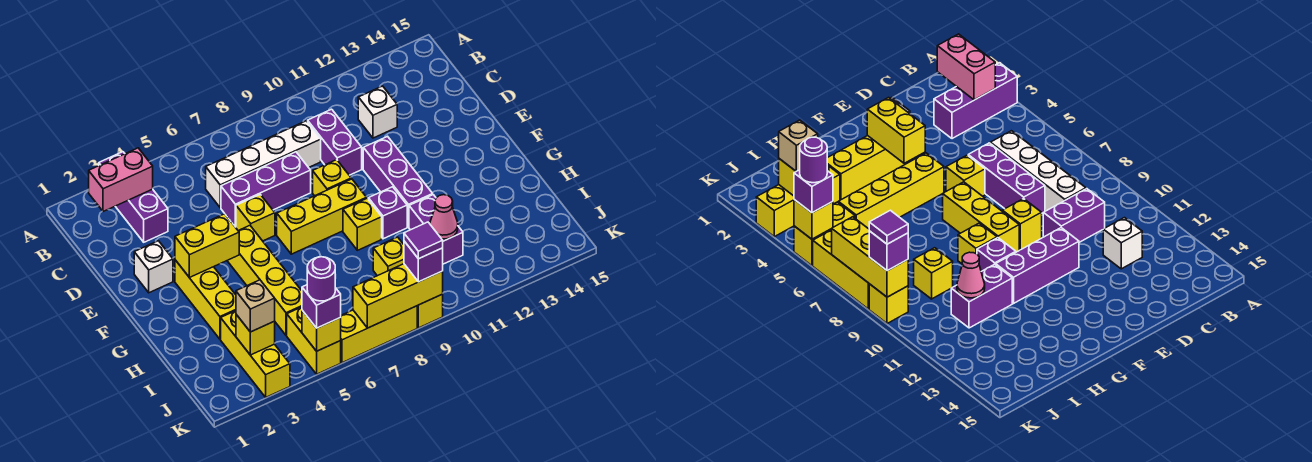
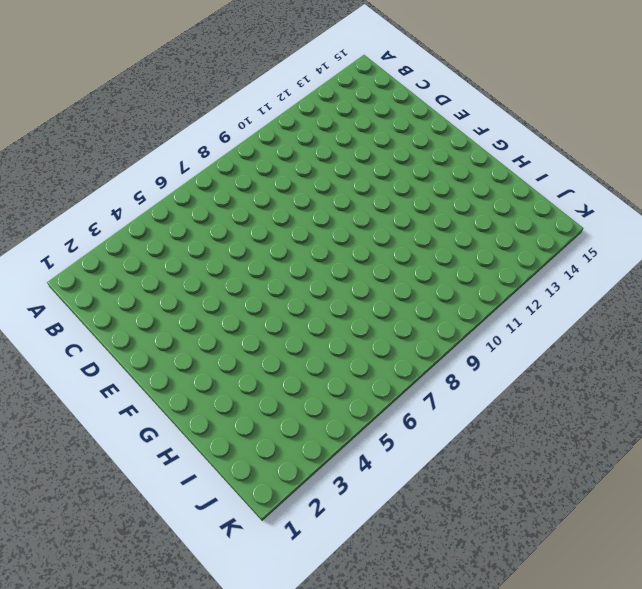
none -> purple 1x3 brick [99,152,168,242]
none -> white 1x4 brick [206,121,321,208]
none -> purple 1x2 brick [308,109,362,175]
none -> white 1x1 brick [358,86,397,138]

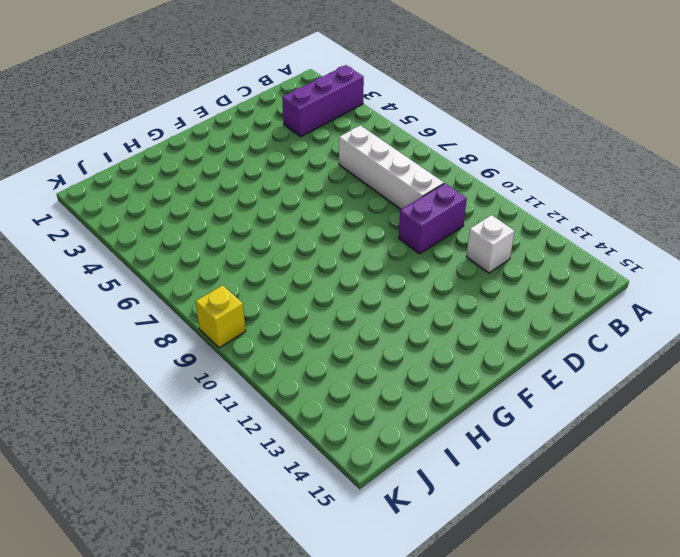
none -> purple 1x3 brick [221,152,311,227]
none -> white 1x1 brick [134,241,173,293]
none -> yellow 1x1 brick [236,195,275,241]
none -> yellow 1x1 brick [313,160,351,196]

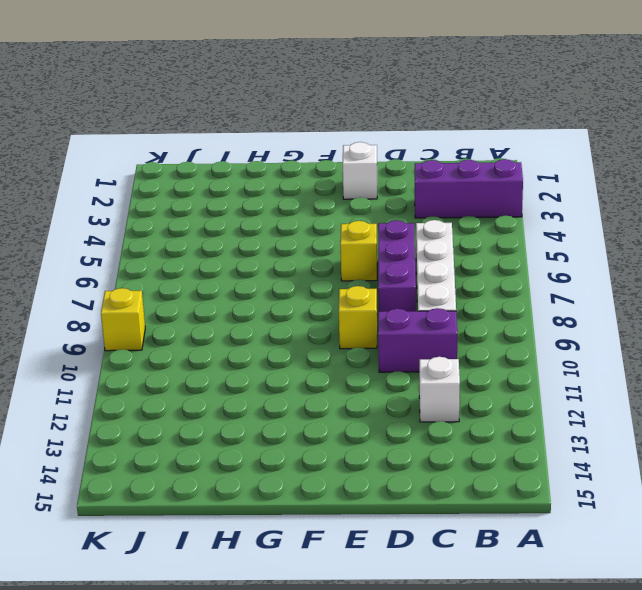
none -> purple 1x3 brick [363,136,433,227]
none -> yellow 1x3 brick [175,260,236,339]
none -> yellow 1x4 brick [227,226,302,336]
none -> yellow 1x3 brick [277,179,367,254]

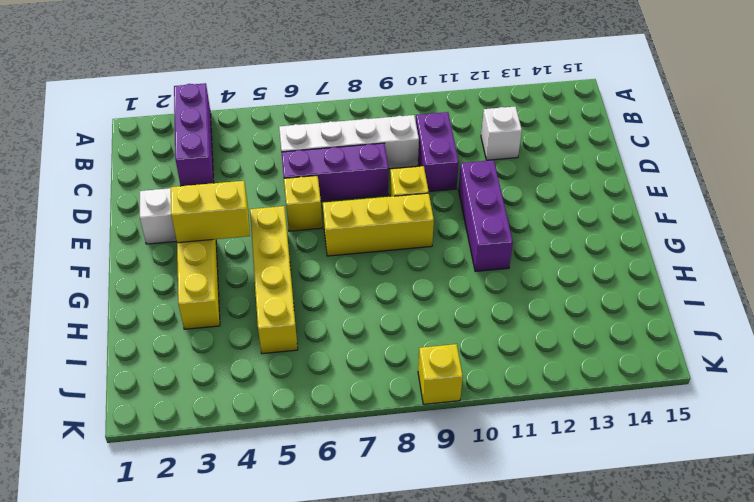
none -> yellow 1x1 brick [343,199,382,250]
none -> purple 1x1 brick [368,187,407,239]
none -> purple 1x2 brick [409,195,463,264]
none -> yellow 1x3 brick [221,311,290,397]

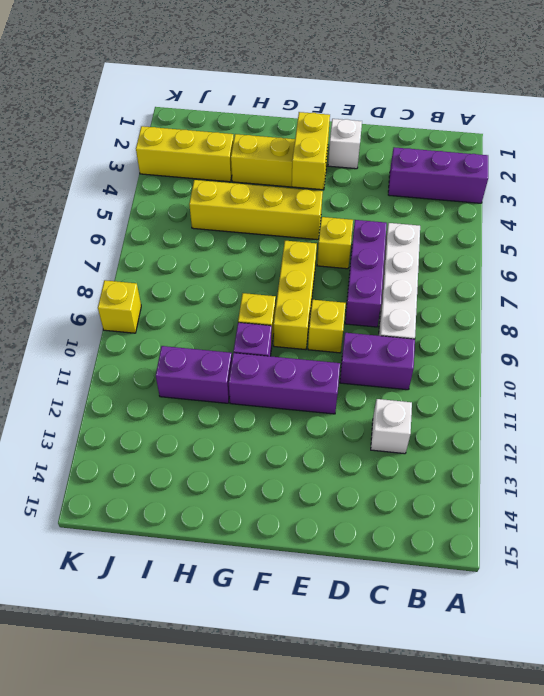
none -> yellow 1x1 brick [373,237,404,276]
none -> yellow 1x2 brick [287,307,341,374]
none -> yellow 1x3 brick [340,306,417,363]
none -> pink 1x2 brick [89,148,153,212]

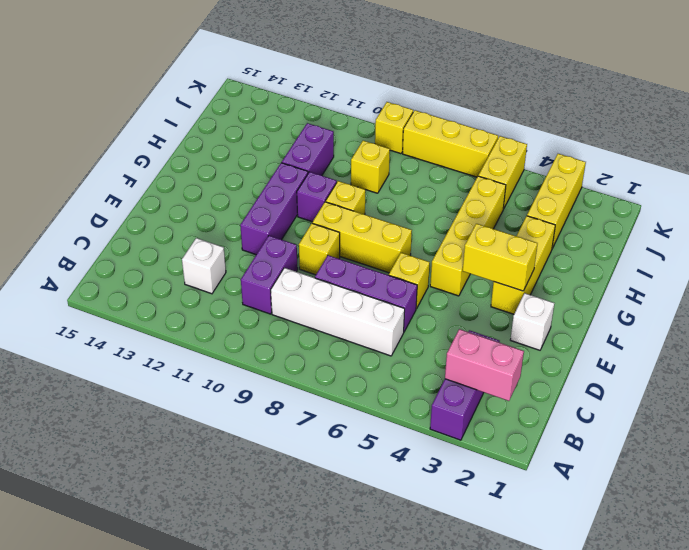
none -> pink 1x1 cone [430,195,458,239]
none -> yellow 1x1 brick [236,315,275,355]
none -> yellow 1x1 brick [302,310,341,351]
none -> yellow 1x3 brick [353,264,443,328]

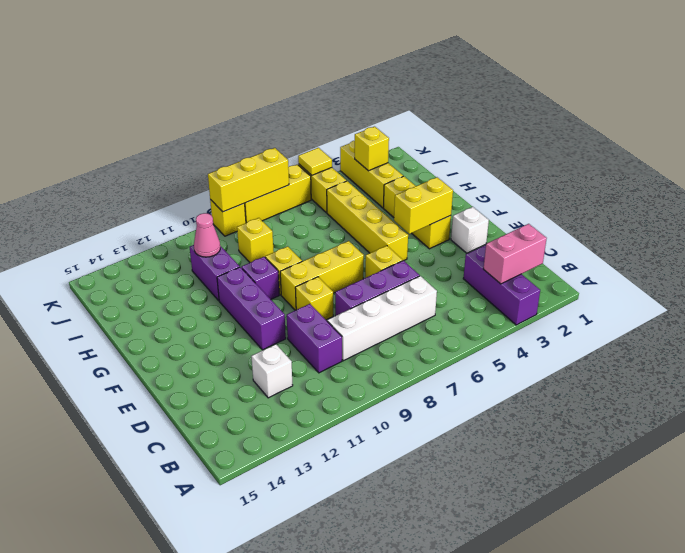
yellow 1x1 tile [298,148,332,175] -> yellow 1x1 brick [302,310,341,351]
none -> tan 1x1 brick [236,280,275,332]
none -> purple 1x1 brick [302,285,341,328]
none -> purple 1x1 brick [404,241,443,282]
none -> purple 1x1 round brick [307,257,335,301]

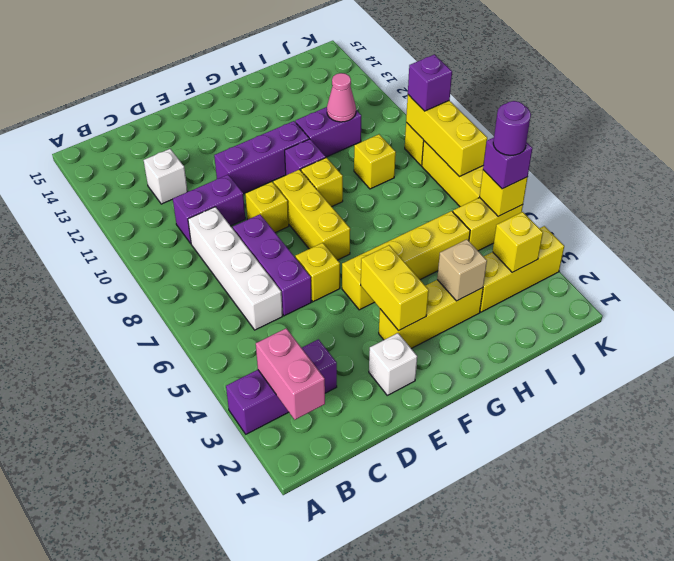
tan 1x1 brick [437,239,487,301] -> tan 1x1 brick moved to [236,280,275,332]
none -> purple 1x1 tile [404,222,443,259]

